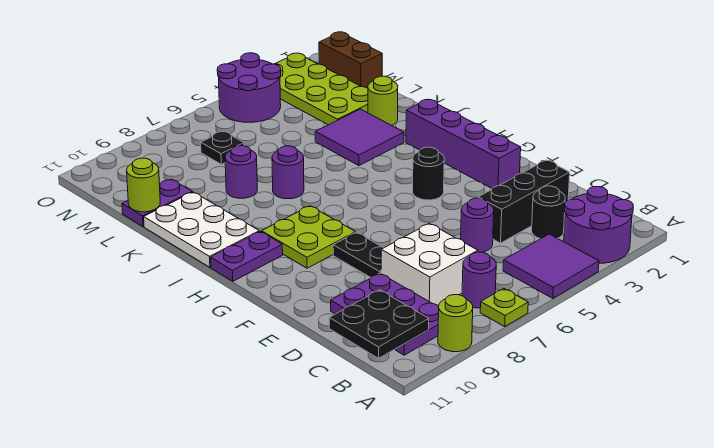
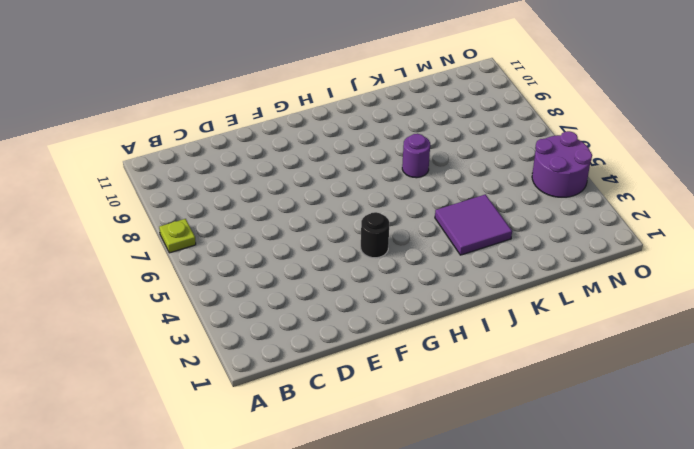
none -> purple 2x2 round brick [564,187,633,263]
none -> purple 2x2 tile [503,234,599,298]
none -> lime 1x1 round brick [438,295,473,352]

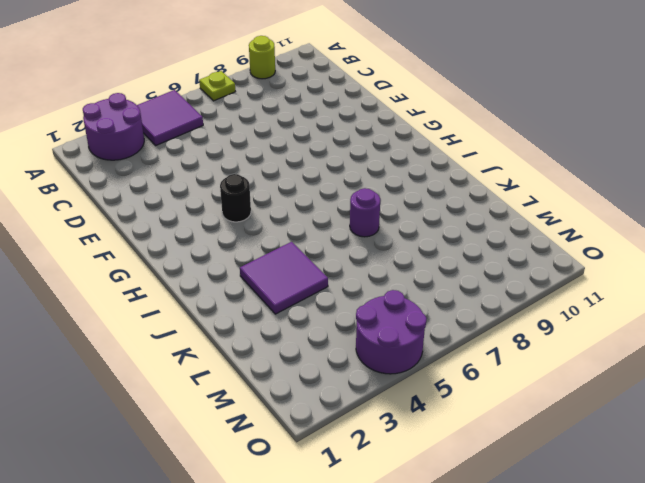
none -> purple 1x1 round brick [462,252,496,308]
none -> purple 2x3 plate [331,273,439,355]
none -> black 1x1 round brick [532,186,565,239]

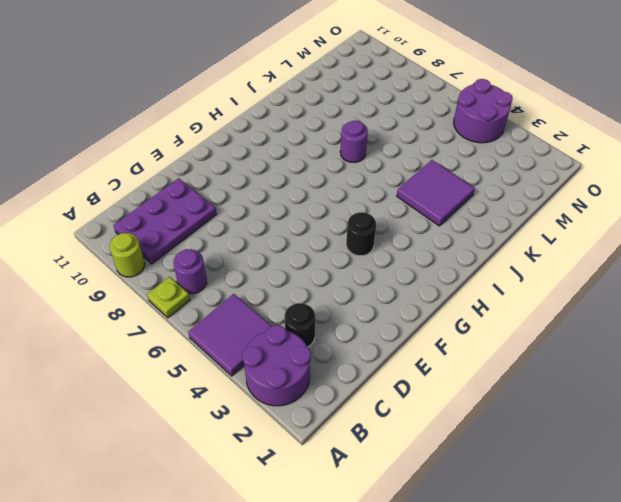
none -> white 2x2 brick [381,223,478,306]
none -> black 1x3 brick [478,160,570,243]
none -> purple 1x1 round brick [461,198,494,252]

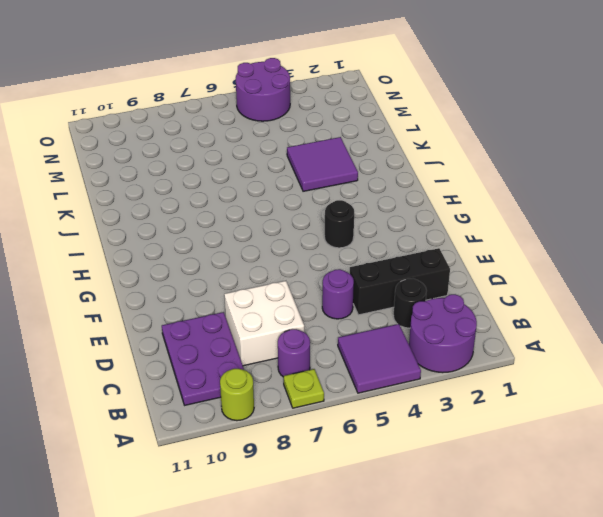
none -> black 1x2 plate [333,232,384,277]
none -> purple 1x4 brick [406,100,521,188]
none -> lime 2x2 plate [262,206,355,268]

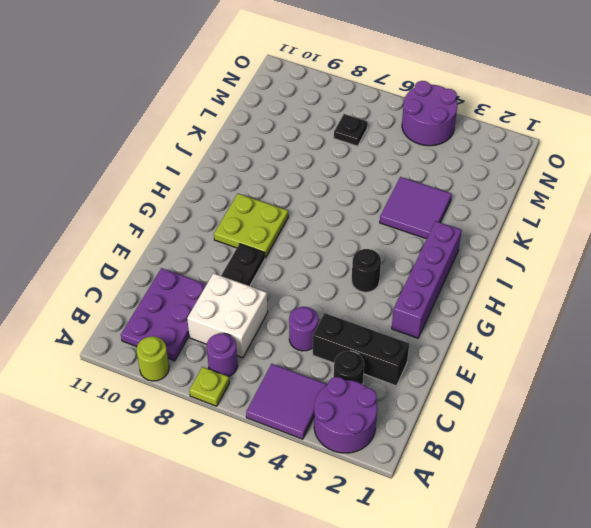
none -> purple 1x2 plate [211,232,283,281]
none -> white 2x3 plate [144,192,259,267]
none -> purple 1x1 round brick [272,146,304,199]

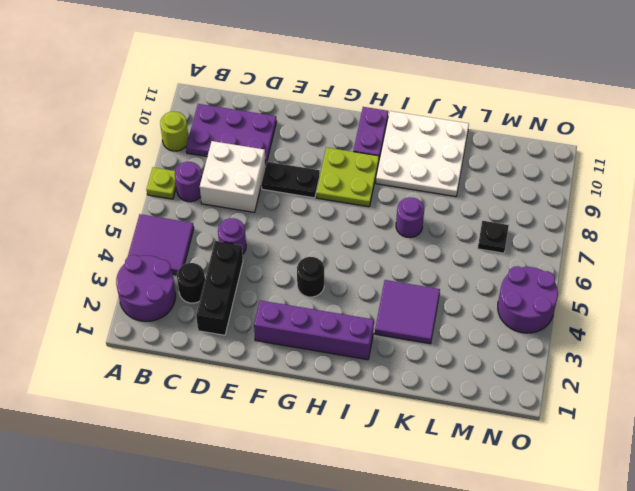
white 3x3 plate [376,111,469,197] -> white 2x3 plate [144,192,259,267]
none -> lime 1x1 round brick [368,76,398,125]
none -> purple 1x1 round brick [225,146,257,198]
none -> lime 2x4 plate [275,53,368,125]

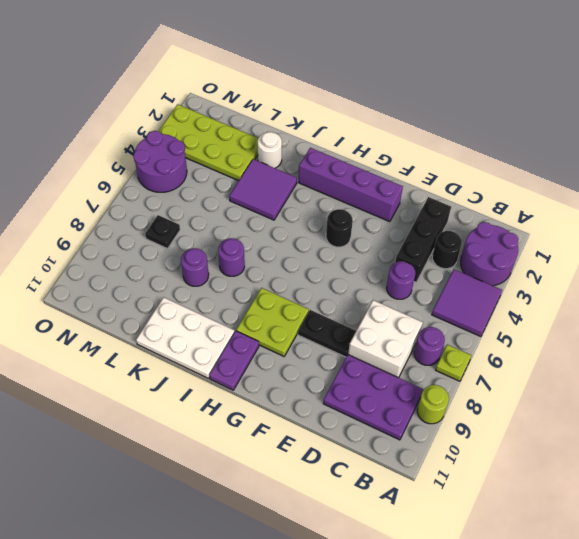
white 1x1 round brick [258,132,282,168] -> lime 1x1 round brick [368,76,398,125]
none -> purple 1x2 plate [122,179,192,227]
none -> brown 1x2 brick [319,32,382,88]
none -> black 2x2 plate [329,290,429,358]

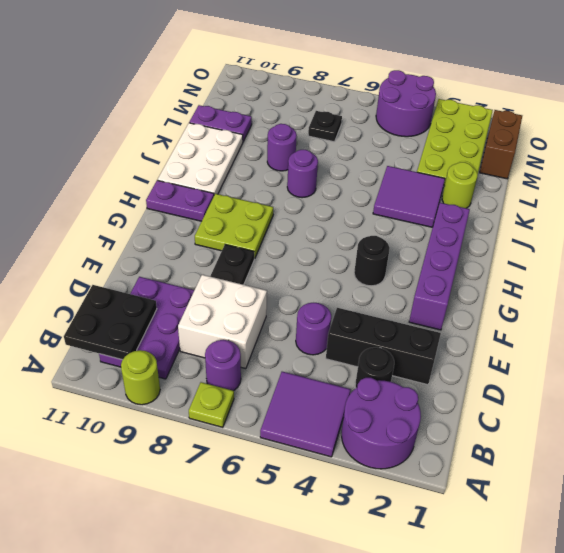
none -> lime 1x1 round brick [127,158,160,212]

